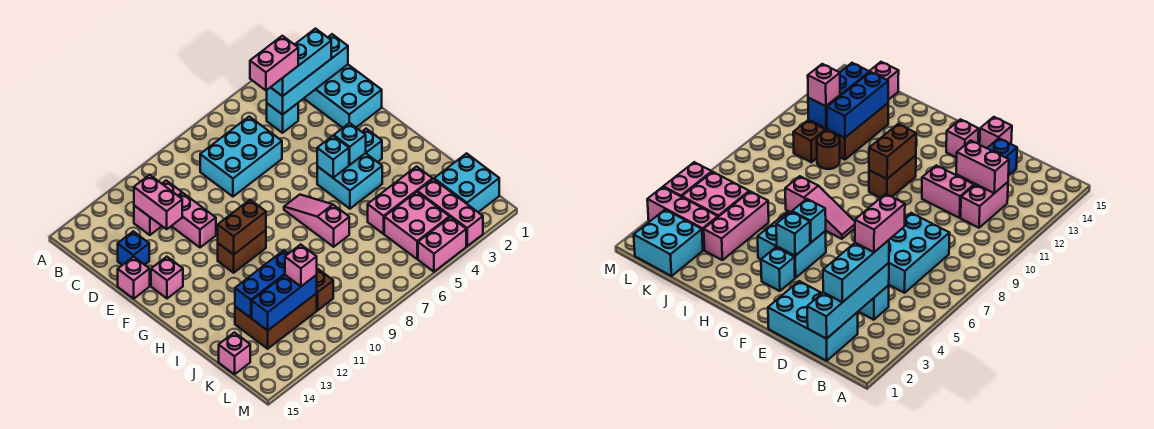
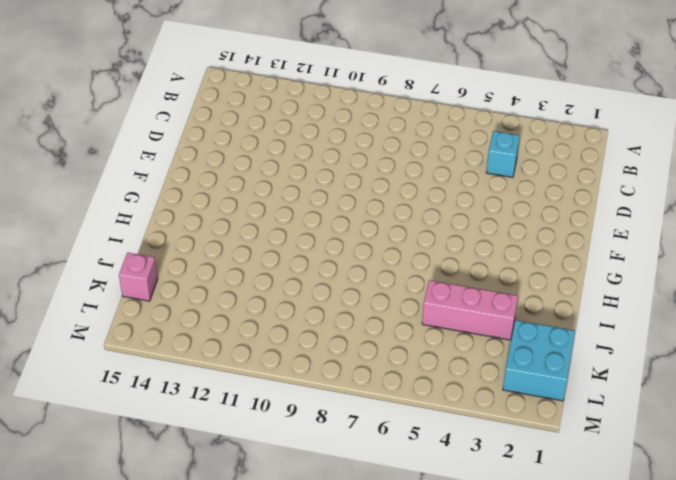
none -> cyan 2x3 brick [304,65,382,128]
none -> cyan 2x3 brick [200,117,282,197]
none -> pink 1x2 brick [134,180,182,235]
none -> pink 1x2 brick [172,193,216,248]

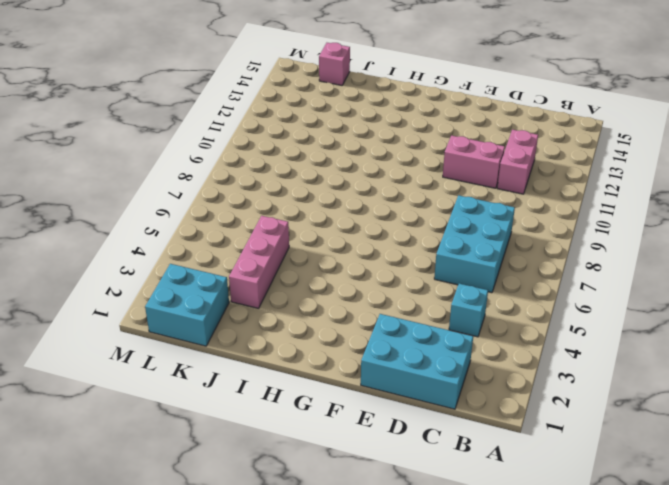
none -> blue 1x1 brick [118,231,149,265]
none -> pink 1x1 brick [118,257,150,299]
none -> pink 1x1 brick [151,257,183,299]
none -> cyan 1x1 brick [362,129,382,162]

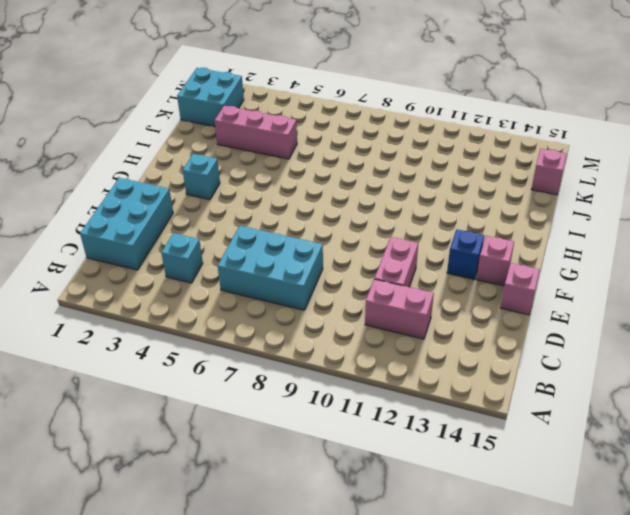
blue 1x1 brick [447,229,484,279] -> blue 1x1 brick moved to [118,231,149,265]
none -> cyan 2x2 brick [317,153,382,209]
none -> pink 1x3 slope [284,195,349,247]
none -> brown 1x2 brick [218,230,266,273]
none -> brown 1x1 round brick [817,132,840,169]

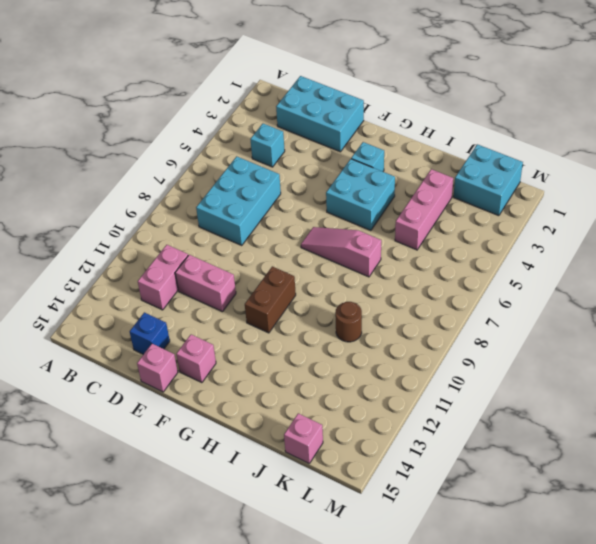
none -> brown 2x3 brick [235,293,317,349]
none -> pink 1x3 brick [418,179,483,246]
none -> pink 2x2 brick [384,192,450,259]
none -> brown 1x1 brick [317,268,333,310]

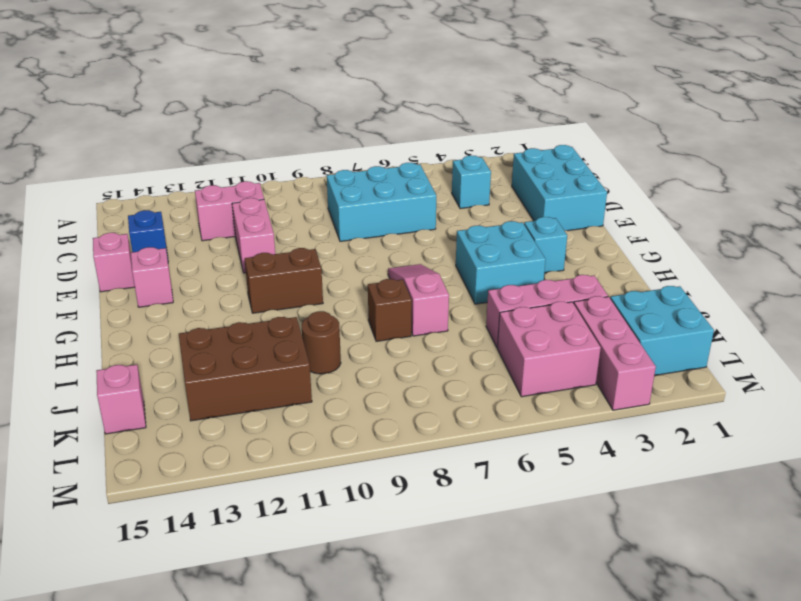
brown 1x1 brick [368,279,412,341] -> brown 1x1 brick moved to [317,268,333,310]
none -> pink 1x2 brick [418,217,466,272]
none -> cyan 1x4 brick [267,34,348,115]
none -> pink 1x2 brick [134,175,182,229]
none -> cyan 1x1 brick [334,123,366,165]

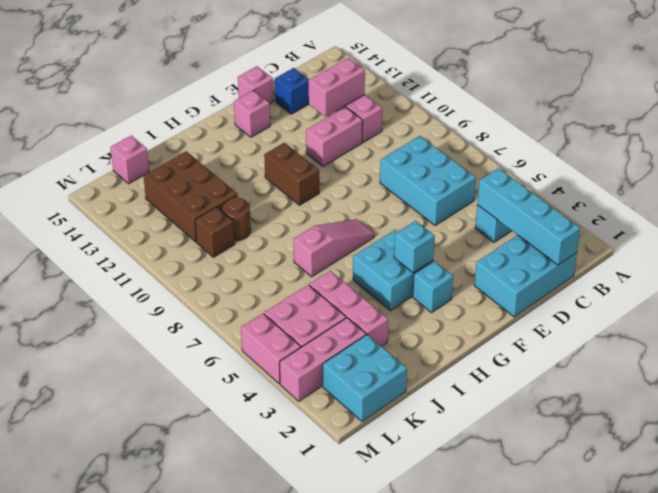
none -> cyan 1x1 brick [317,136,349,178]
none -> brown 1x2 brick [218,200,266,255]
none -> blue 1x3 brick [235,250,288,318]
none -> blue 1x3 brick [252,275,317,330]

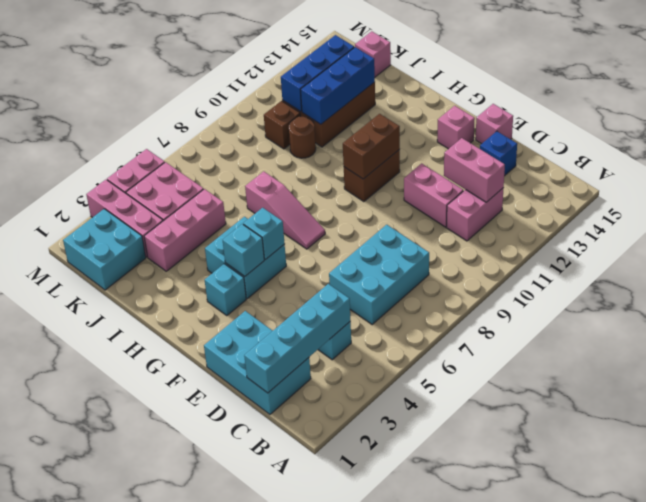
none -> cyan 1x3 brick [271,29,331,96]
none -> pink 1x1 brick [285,244,317,286]
none -> pink 1x2 brick [250,36,298,90]

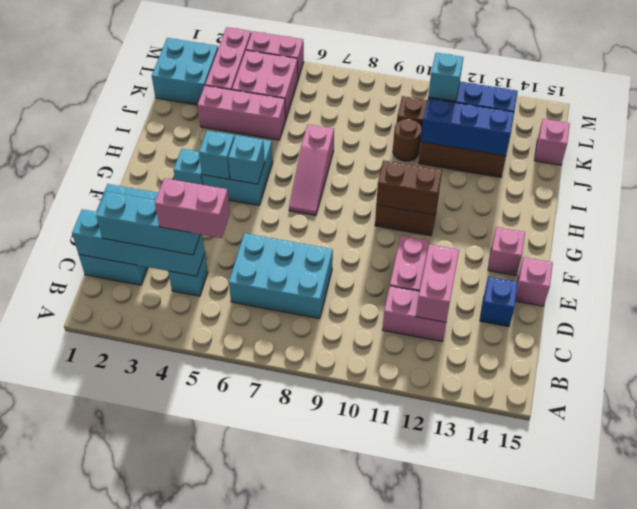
cyan 1x1 brick [428,53,463,101] -> pink 1x1 brick [285,244,317,286]

